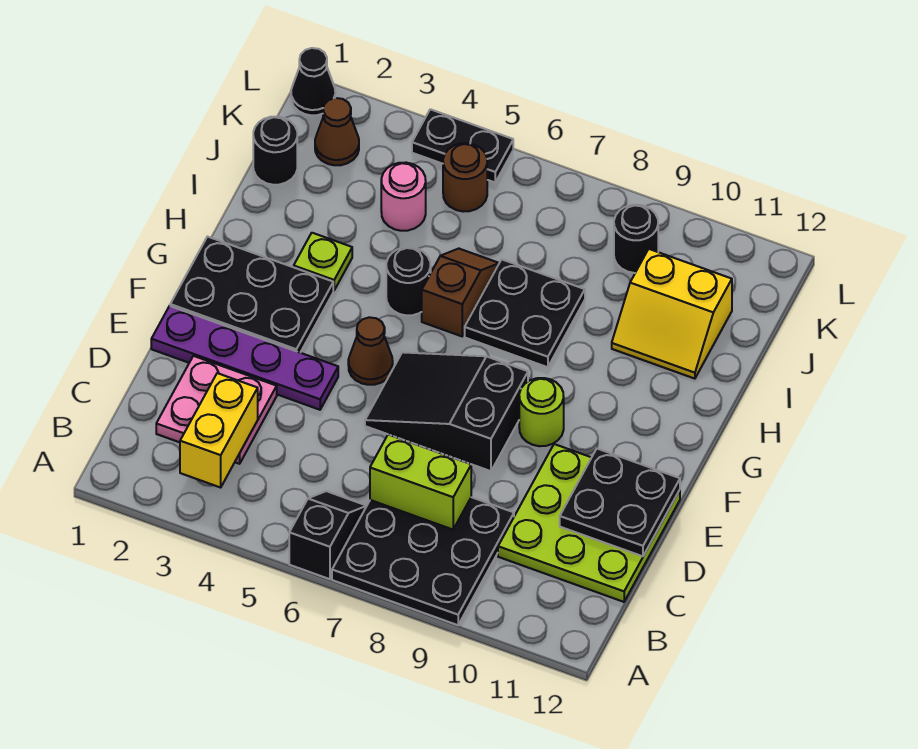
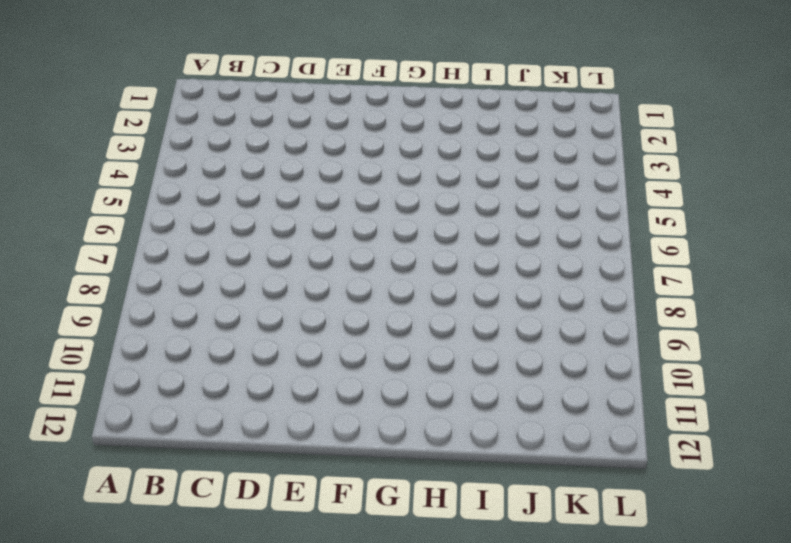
none -> black 1x2 slope [289,491,366,579]
none -> black 3x3 plate [332,497,514,625]
none -> pink 2x2 plate [156,356,277,464]

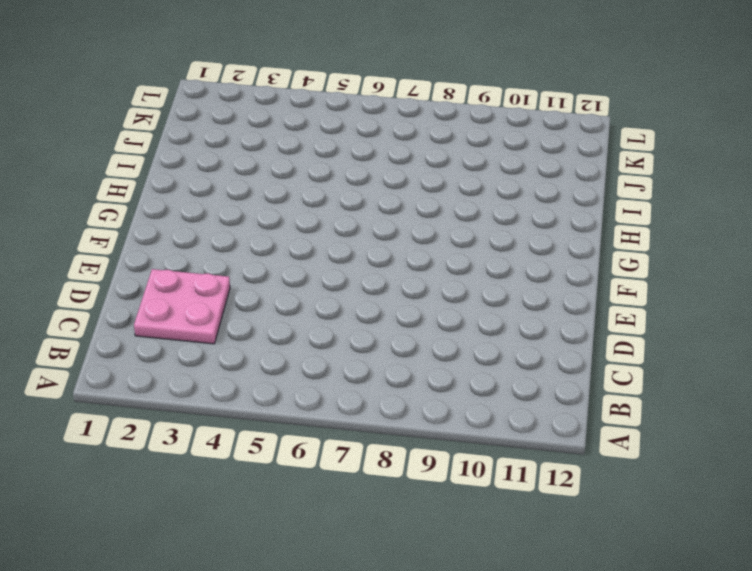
none -> black 1x2 slope [289,491,366,579]
none -> black 3x3 plate [332,497,514,625]
none -> lime 3x3 plate [498,444,680,602]

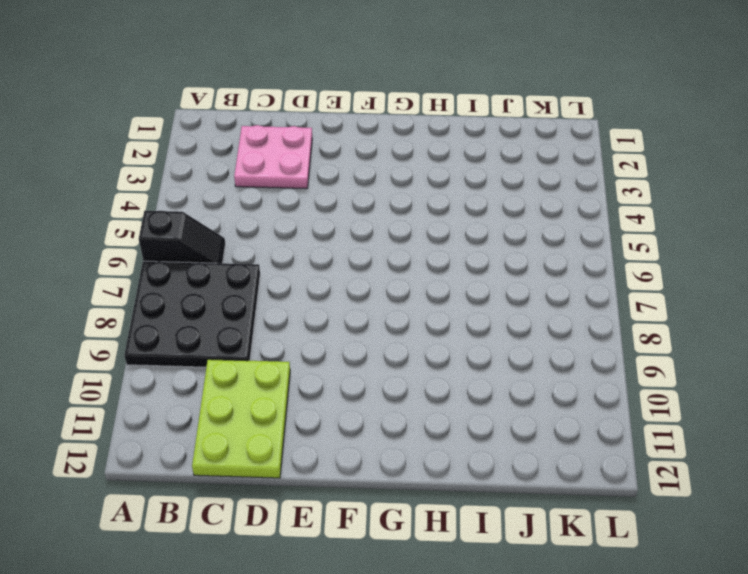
lime 2x3 plate [192,359,290,478] -> lime 3x3 plate [498,444,680,602]
none -> purple 1x4 plate [151,306,338,410]
none -> black 2x3 slope [365,352,528,471]
none -> black 2x3 plate [170,237,333,353]

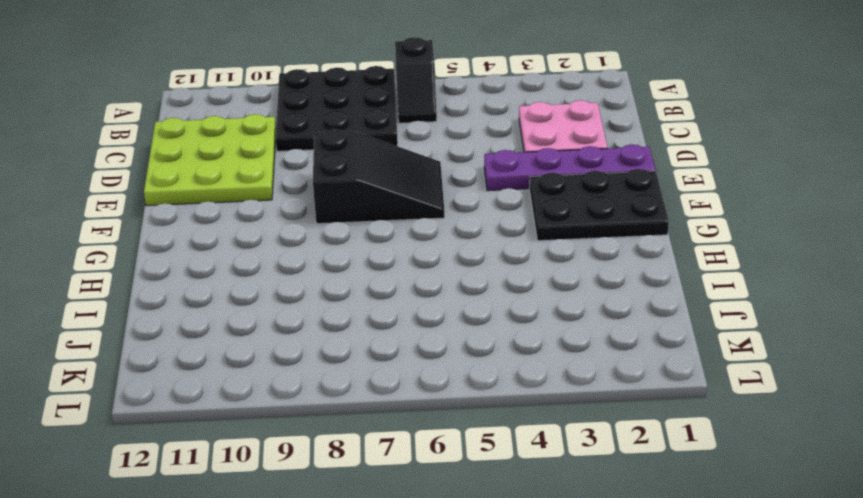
none -> brown 1x1 cone [348,317,393,385]
none -> lime 1x1 round brick [519,378,564,446]
none -> lime 1x1 plate [294,233,352,290]

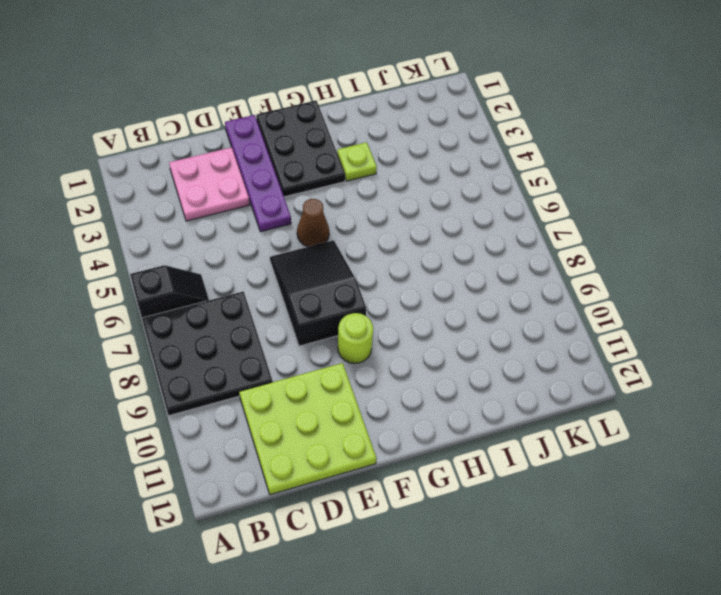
none -> black 1x1 round brick [386,247,431,315]
none -> brown 1x2 slope [422,249,499,336]
none -> black 2x2 plate [465,259,585,367]

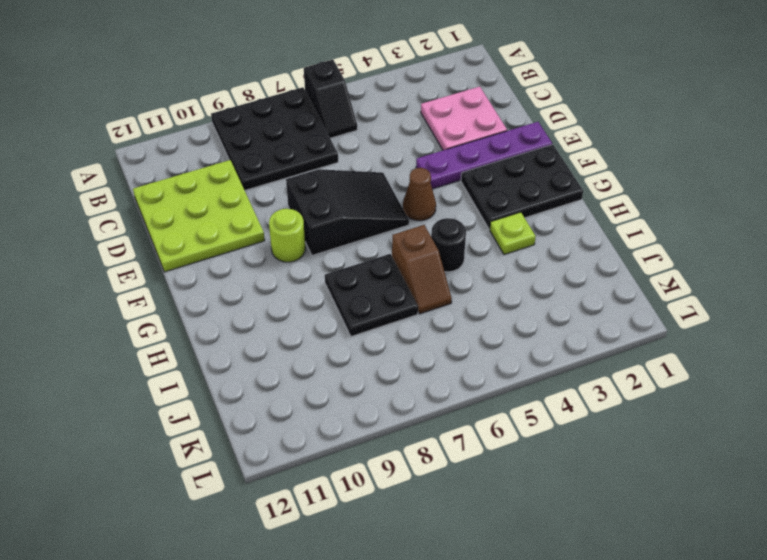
none -> yellow 2x2 slope [612,249,732,379]
none -> black 1x1 round brick [253,116,297,185]
none -> pink 1x1 round brick [381,163,426,231]

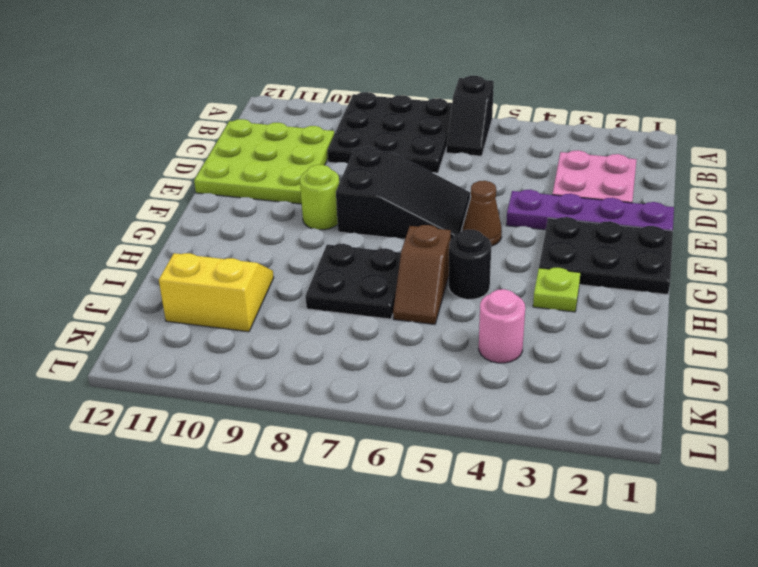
none -> black 1x1 round brick [253,116,297,185]
none -> brown 1x1 cone [315,98,359,165]
none -> brown 1x1 round brick [443,143,487,211]

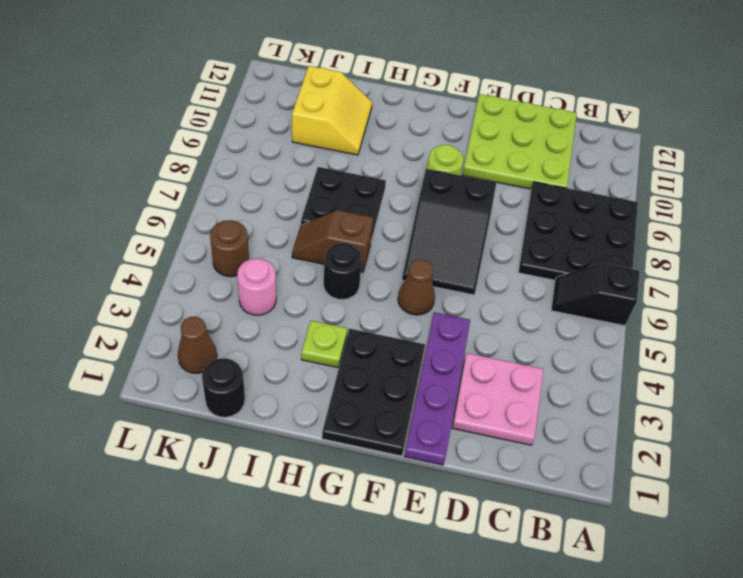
none -> black 1x1 round brick [614,205,658,273]
none -> black 1x1 cone [291,48,335,115]
none -> black 1x2 plate [412,109,513,182]

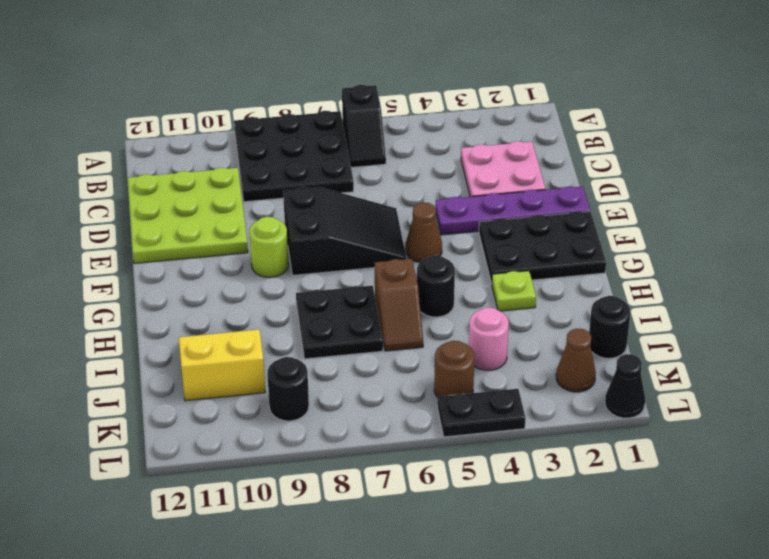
none -> yellow 1x2 brick [180,373,258,487]
none -> lime 1x2 brick [370,435,471,530]
none -> black 2x2 plate [560,449,680,556]

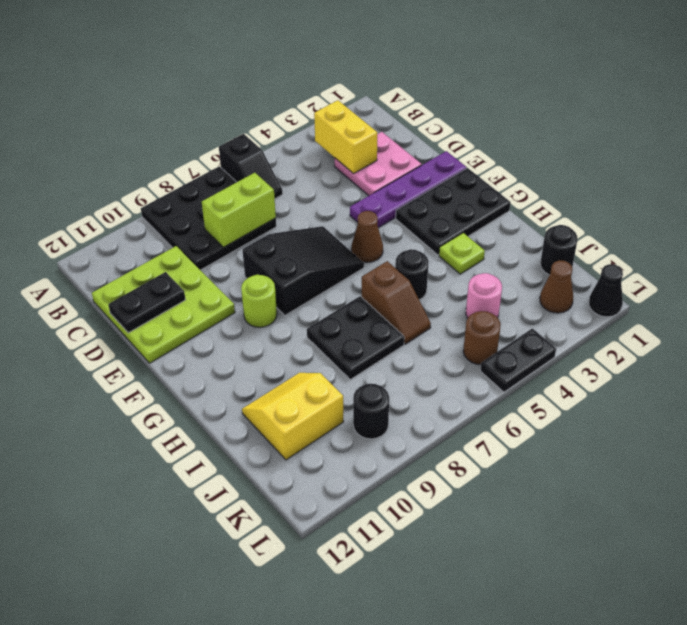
black 1x2 plate [108,272,185,333] -> black 2x2 plate [560,449,680,556]

